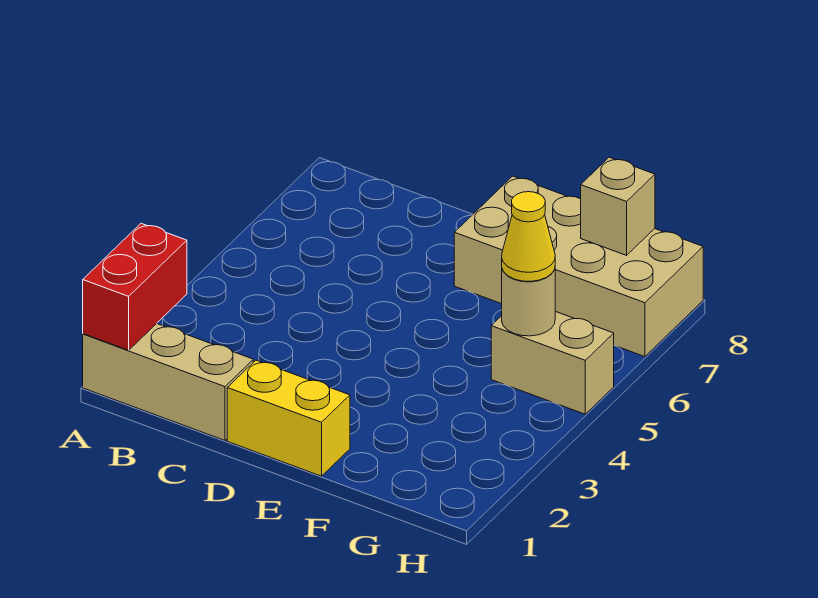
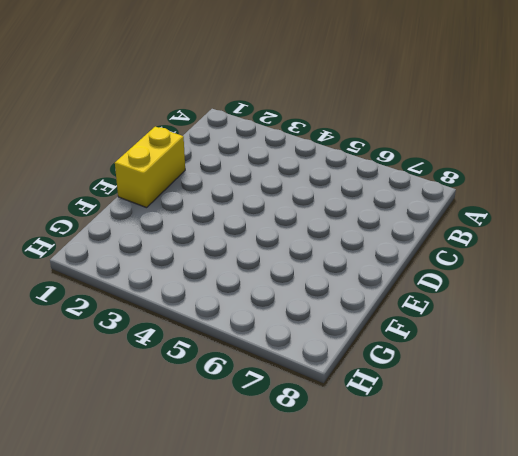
none -> tan 1x3 brick [83,324,253,440]
none -> tan 2x4 brick [454,176,703,357]

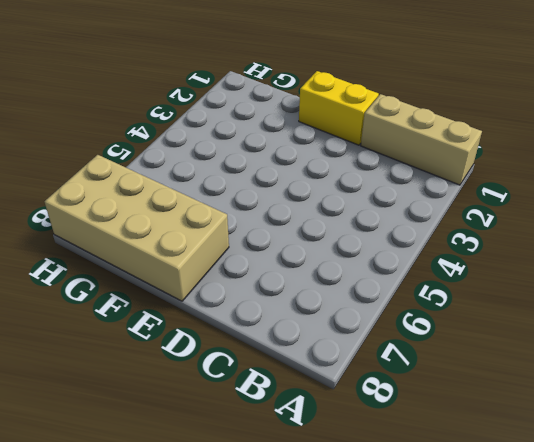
none -> tan 1x2 brick [491,311,614,414]
none -> red 1x2 brick [83,223,187,350]

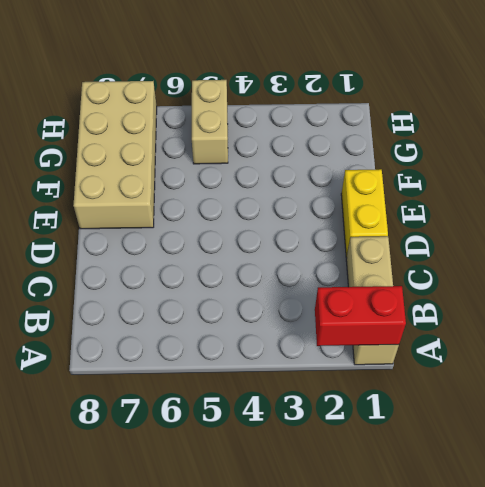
none -> tan 1x1 round brick [502,269,555,336]
none -> tan 1x1 brick [581,157,655,255]

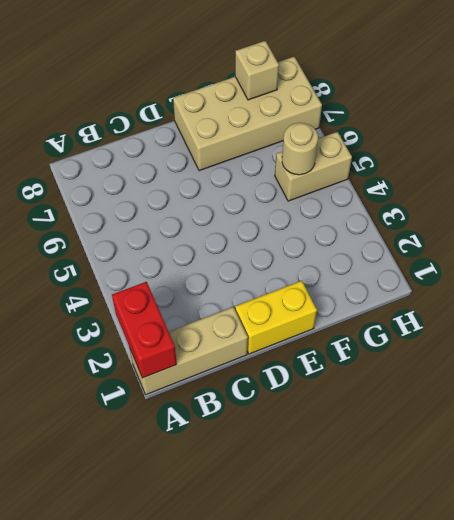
none -> yellow 1x1 cone [502,192,555,281]

